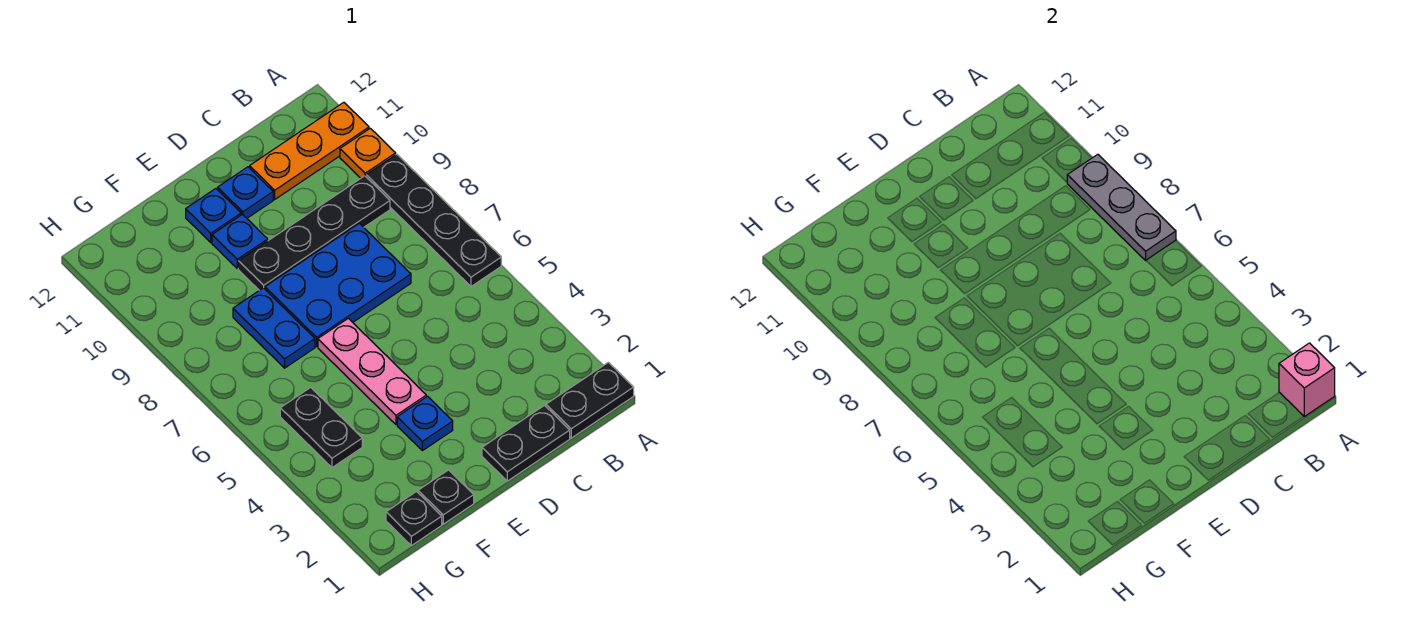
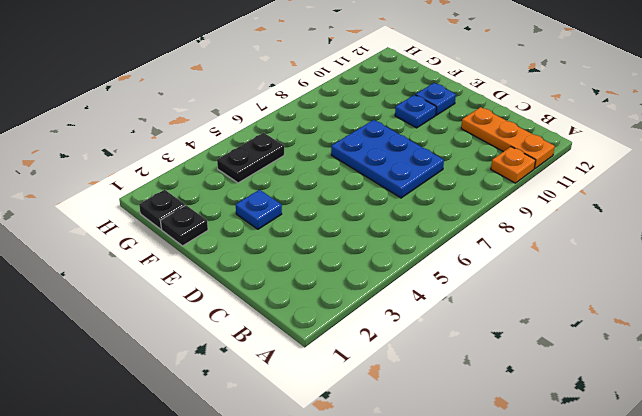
none -> black 1x2 plate [546,362,634,438]
none -> black 1x4 plate [366,154,501,286]
none -> black 1x4 plate [238,176,390,290]

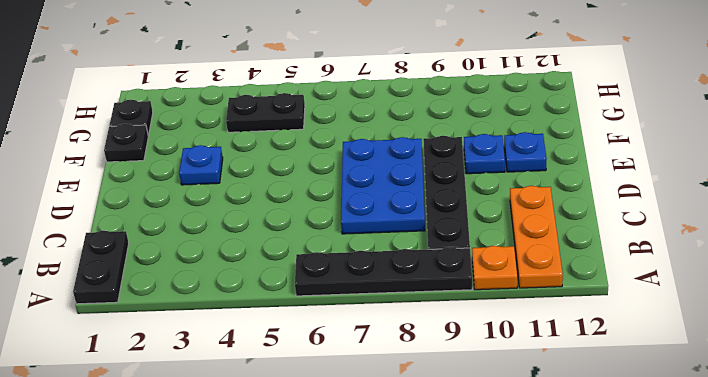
none -> black 1x2 plate [482,406,570,481]
none -> blue 1x1 plate [218,167,273,218]
none -> pink 1x3 plate [318,318,426,424]

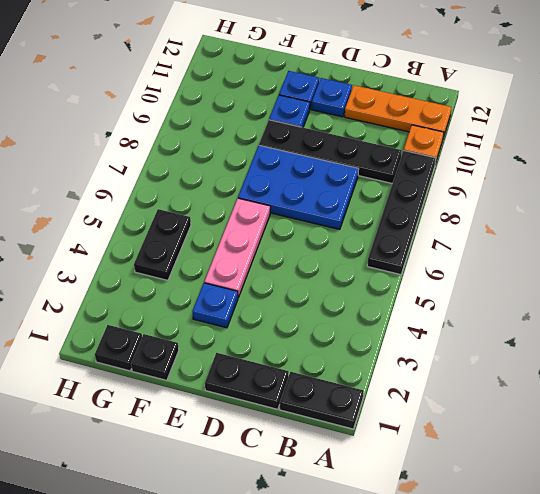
none -> blue 1x2 plate [233,288,315,368]
none -> pink 1x1 brick [1279,343,1335,416]
none -> grey 1x3 plate [1067,154,1176,260]

